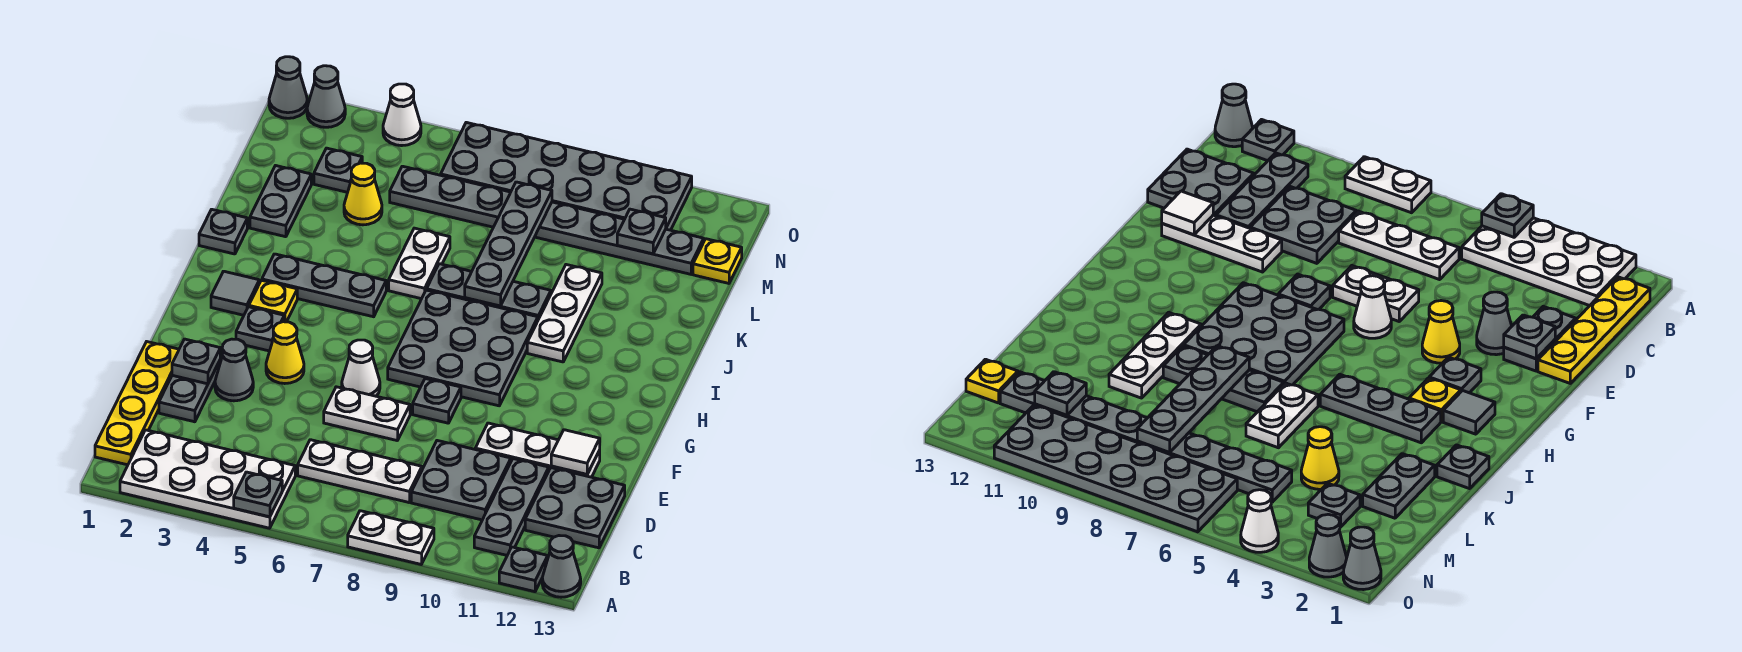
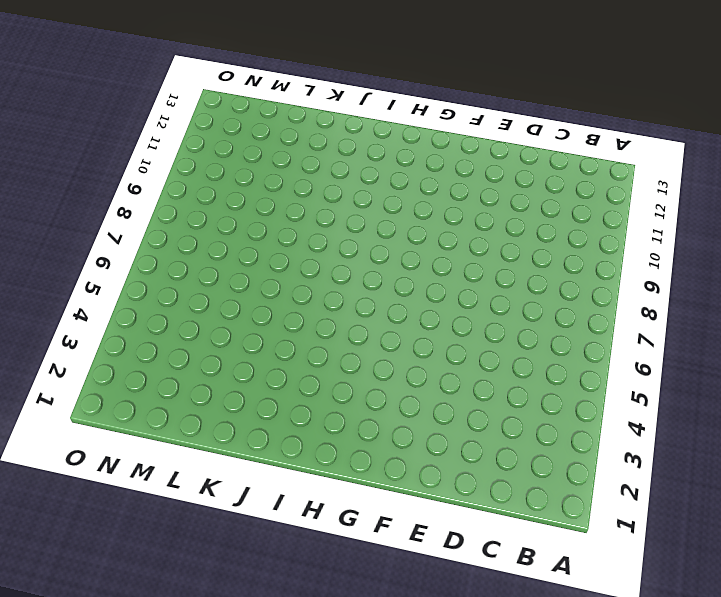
none -> white 2x4 plate [120,430,295,528]
none -> white 1x2 plate [348,511,434,564]
none -> grey 1x1 plate [499,547,548,592]
none -> grey 1x1 cone [542,536,581,597]

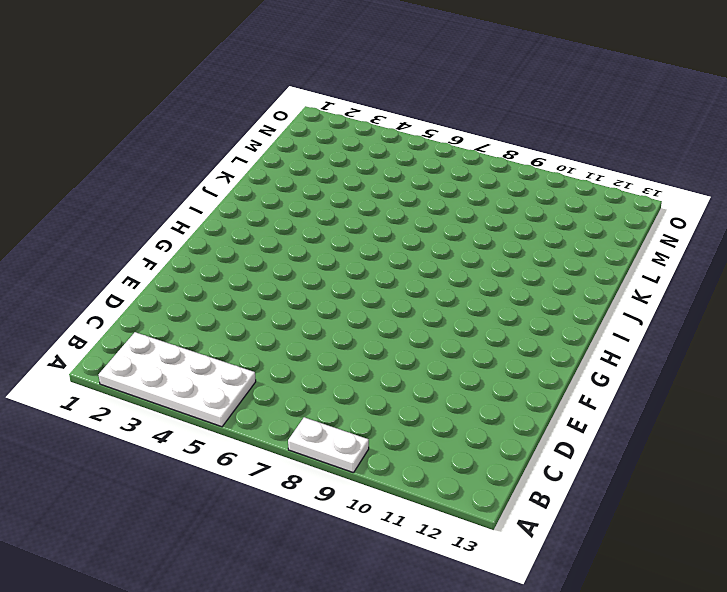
none -> grey 1x1 plate [499,547,548,592]
none -> grey 1x1 cone [542,536,581,597]
none -> yellow 1x4 plate [95,342,179,465]
none -> grey 1x3 plate [474,459,549,555]

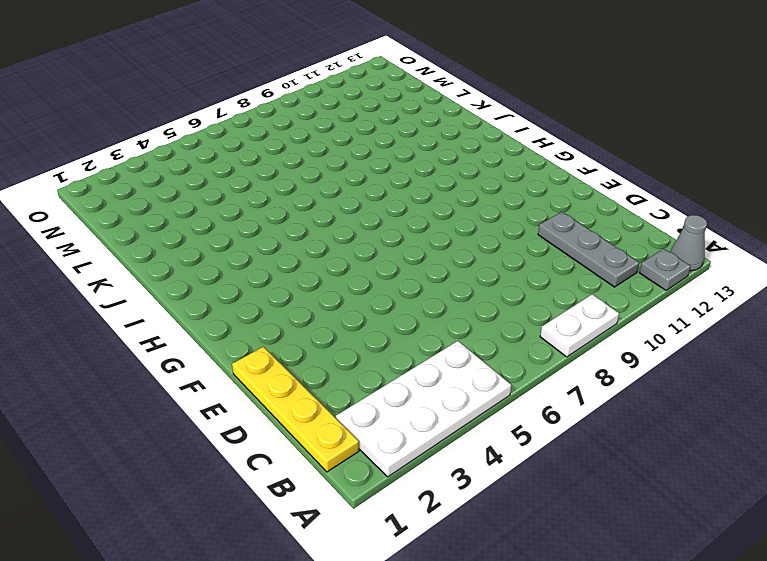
none -> white 1x3 plate [298,440,422,503]
none -> grey 2x2 plate [411,441,511,520]
none -> grey 2x2 plate [525,468,625,548]
none -> grey 1x2 plate [159,361,220,422]

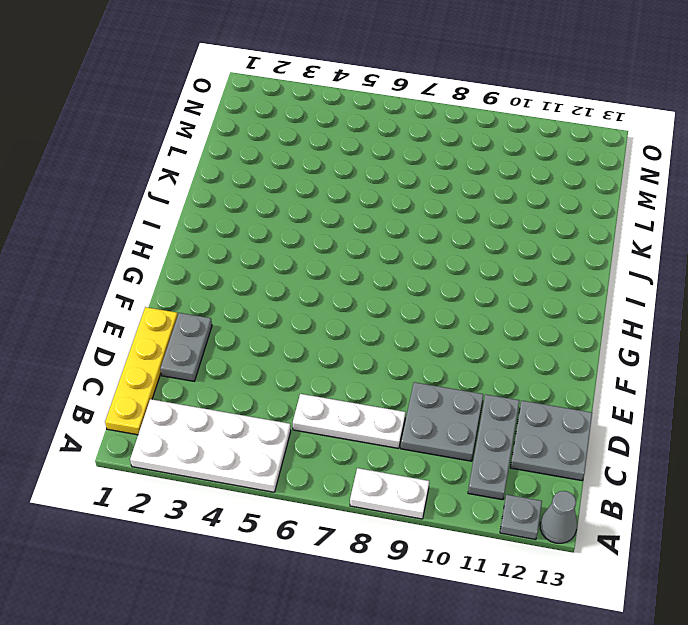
none -> grey 1x1 cone [215,339,253,401]
none -> white 1x2 plate [324,387,410,441]
none -> white 1x3 plate [475,423,600,477]
none -> yellow 1x1 cone [266,322,304,384]

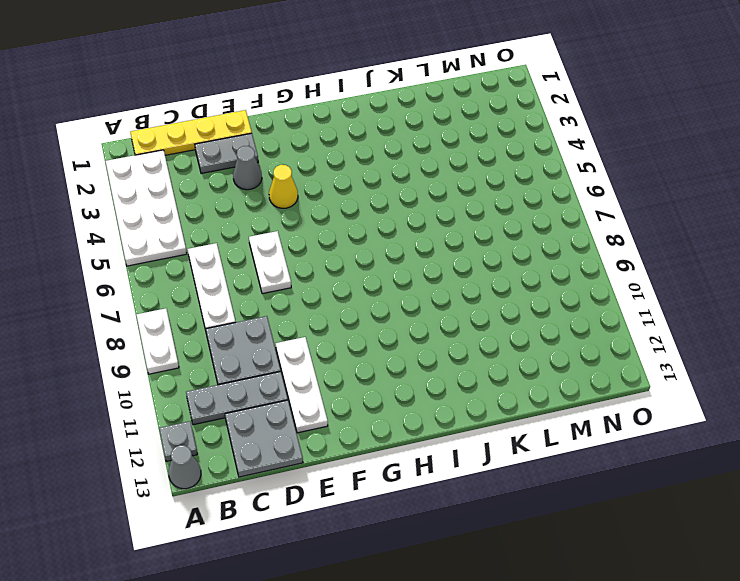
none -> white 1x1 cone [342,340,380,396]
none -> grey 1x1 plate [413,379,461,423]
none -> grey 1x1 plate [236,307,284,351]
none -> grey 3x3 plate [388,290,538,406]

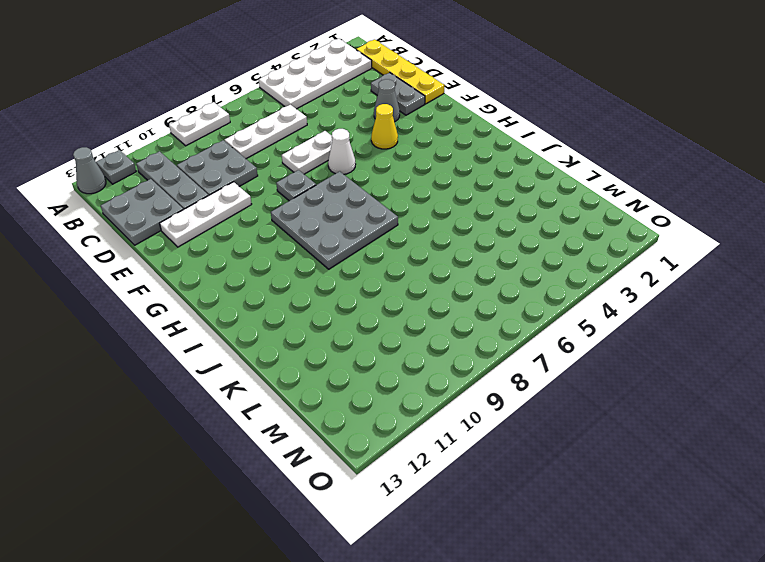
none -> grey 1x1 plate [236,307,284,351]
none -> grey 1x1 tile [211,271,259,315]
none -> yellow 1x1 plate [249,280,297,322]
none -> grey 1x3 plate [262,254,386,317]

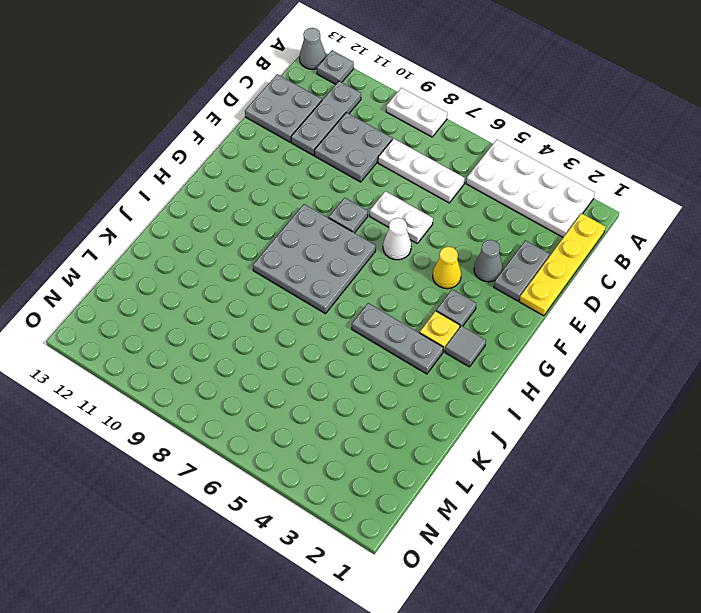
none -> white 1x3 plate [475,423,600,477]
none -> white 1x3 plate [527,265,602,362]
none -> grey 1x1 plate [199,209,247,254]
none -> white 1x2 plate [389,228,450,299]

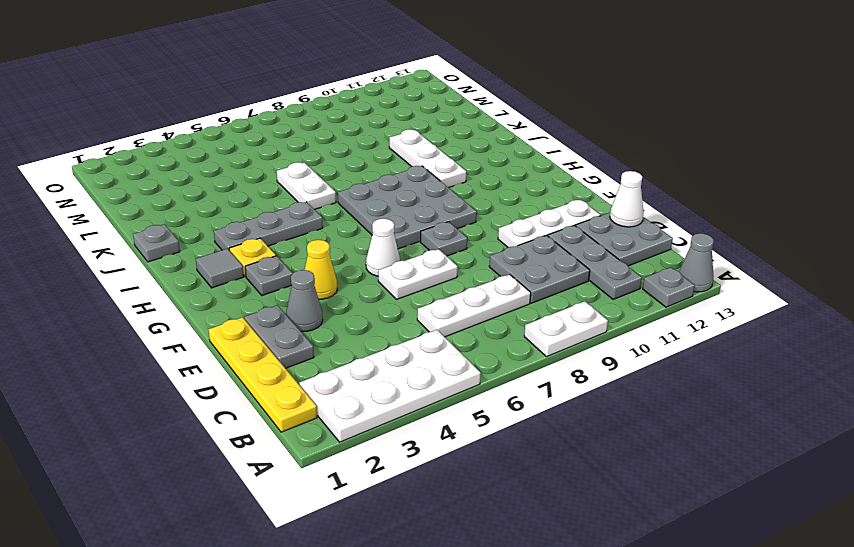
white 1x1 cone [610,171,644,227] -> white 1x1 cone moved to [383,84,421,146]
none -> grey 1x3 plate [427,264,551,320]
none -> grey 1x2 plate [250,166,311,237]
none -> yellow 1x1 cone [344,163,382,225]
none -> grey 1x1 plate [314,148,362,192]

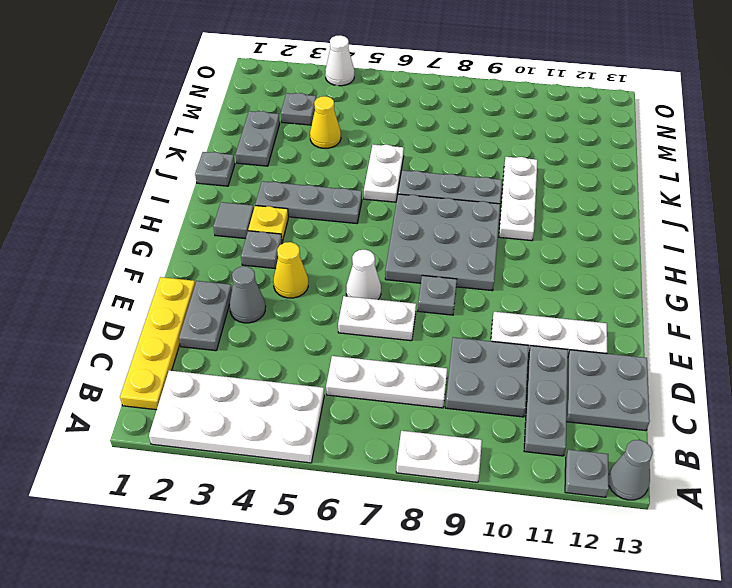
none -> grey 1x8 plate [390,166,704,274]
none -> yellow 1x1 plate [693,239,742,283]
none -> grey 2x6 plate [441,122,692,230]
none -> grey 1x1 cone [269,57,307,118]

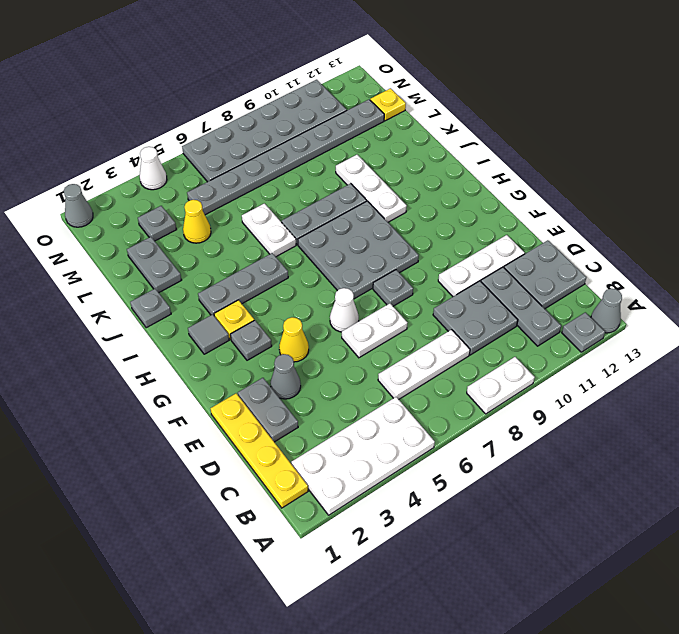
none -> grey 1x1 cone [307,66,345,127]
none -> grey 1x1 plate [234,472,282,517]
none -> grey 1x1 plate [172,339,220,384]
none -> white 1x1 tile [551,430,600,474]

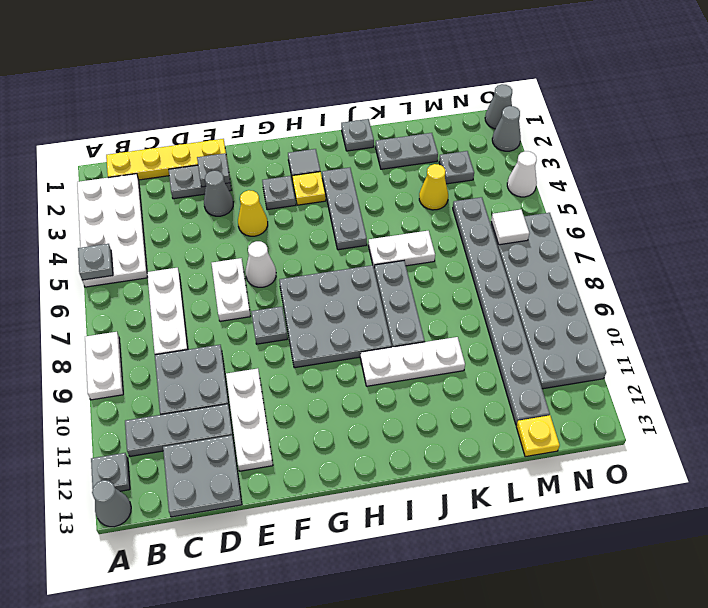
white 1x1 tile [491,210,529,245] -> white 1x1 tile moved to [551,430,600,474]
none -> grey 1x4 plate [465,182,552,306]
none -> grey 1x1 plate [617,209,666,254]

